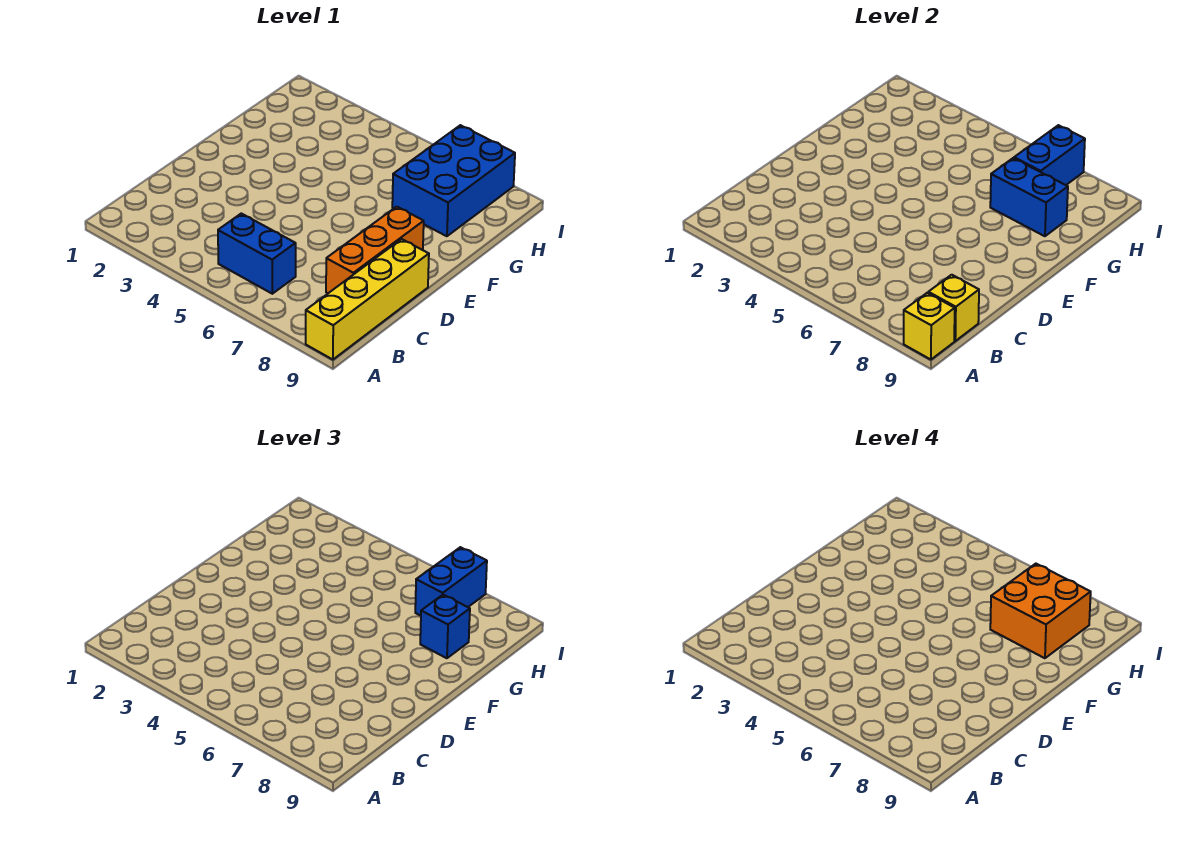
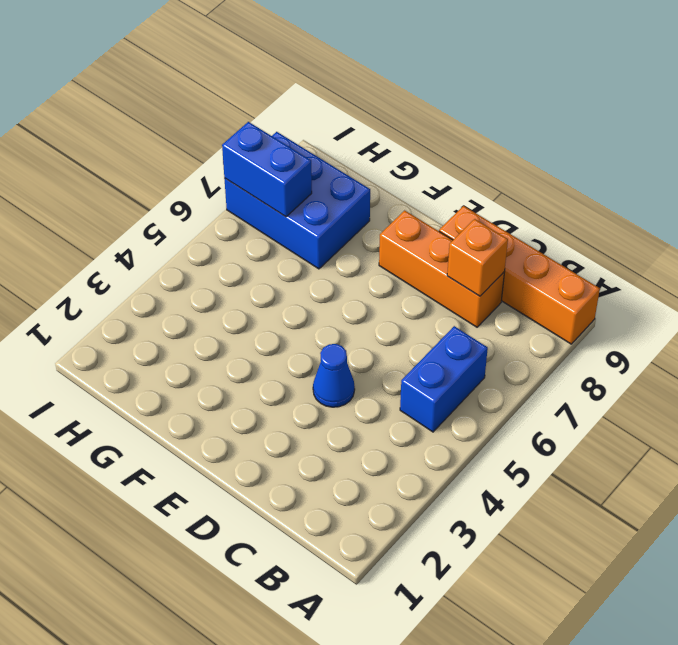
orange 1x4 brick [439,206,600,344] -> yellow 1x4 brick [306,239,429,360]
orange 1x1 brick [447,219,508,296] -> none
blue 1x1 cone [313,344,355,407] -> none
none -> yellow 1x1 brick [904,293,955,360]
none -> yellow 1x1 brick [928,275,979,341]

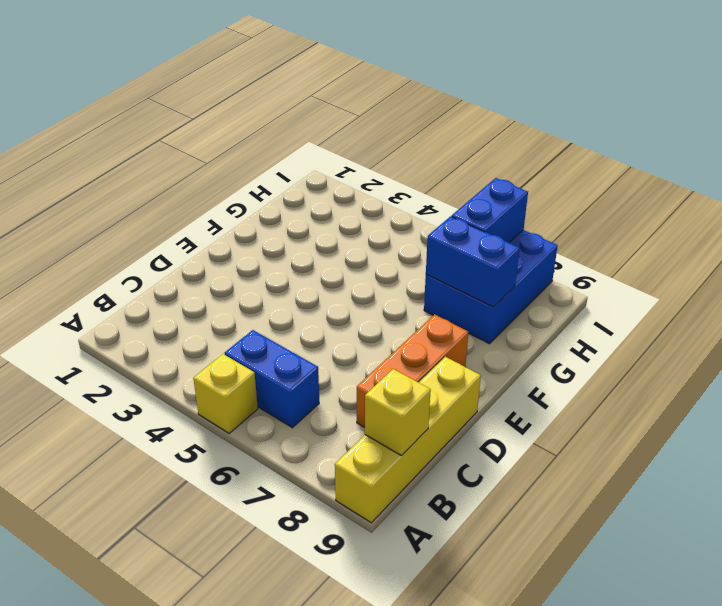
yellow 1x1 brick [193,354,258,433] -> yellow 1x1 brick moved to [904,293,955,360]
none -> blue 1x1 brick [420,595,470,658]
none -> blue 1x2 brick [415,547,487,616]

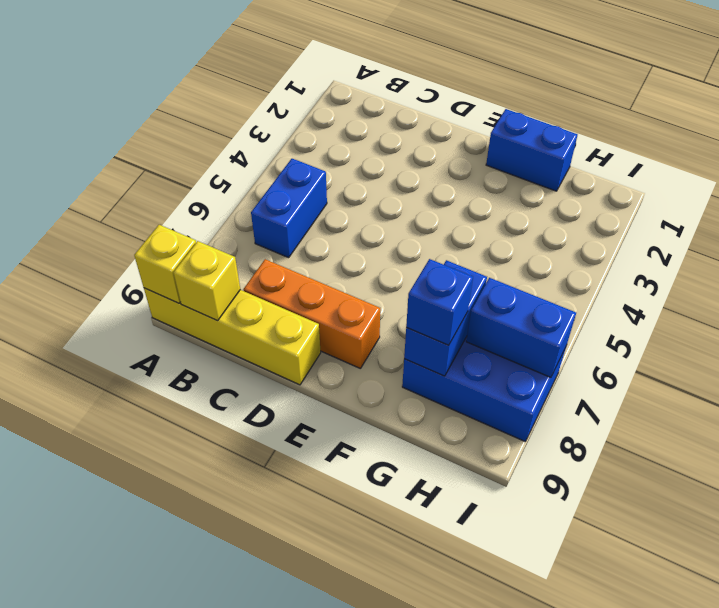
blue 1x2 brick [486,109,578,191] -> blue 1x2 brick moved to [415,547,487,616]
none -> orange 2x2 brick [990,564,1091,658]

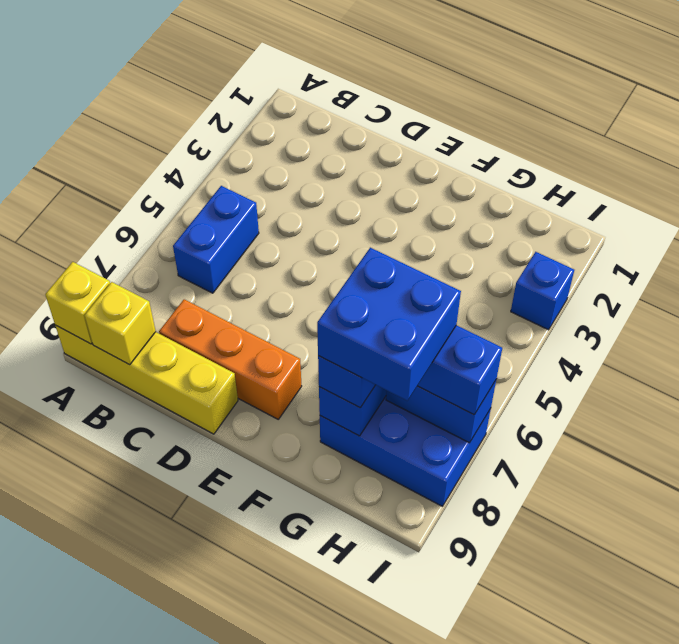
blue 2x2 brick [317,248,461,401] -> orange 2x2 brick [990,564,1091,658]
blue 1x1 brick [511,252,574,330] -> none

